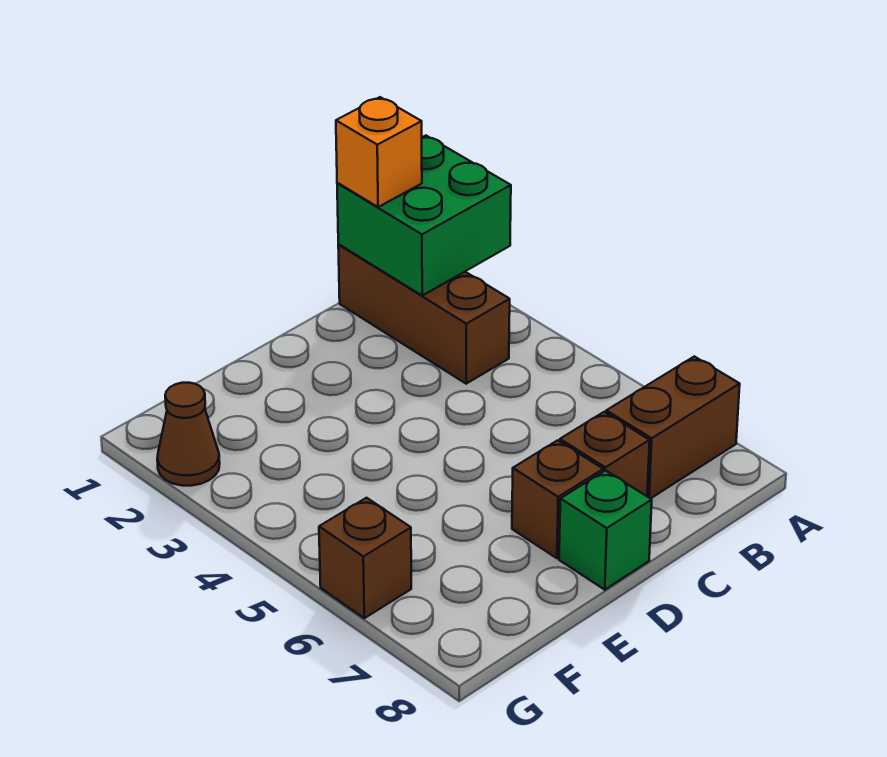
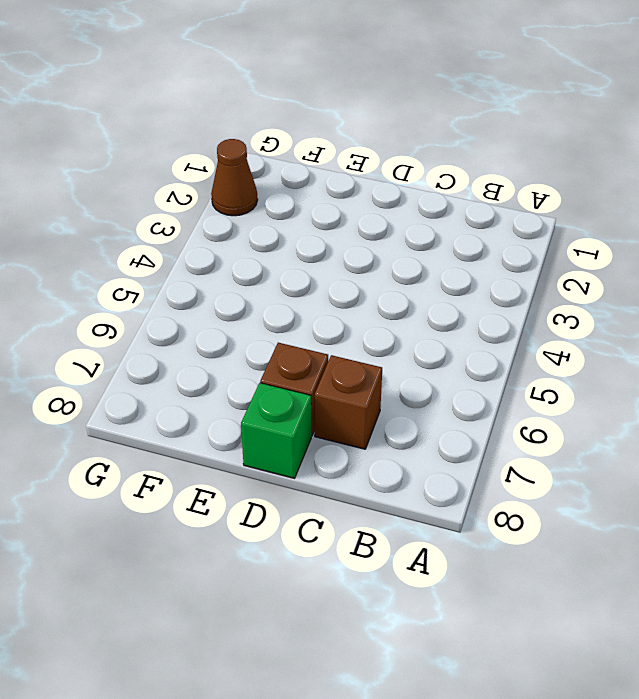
none -> brown 1x2 brick [606,356,740,499]
none -> brown 1x3 brick [338,245,510,384]

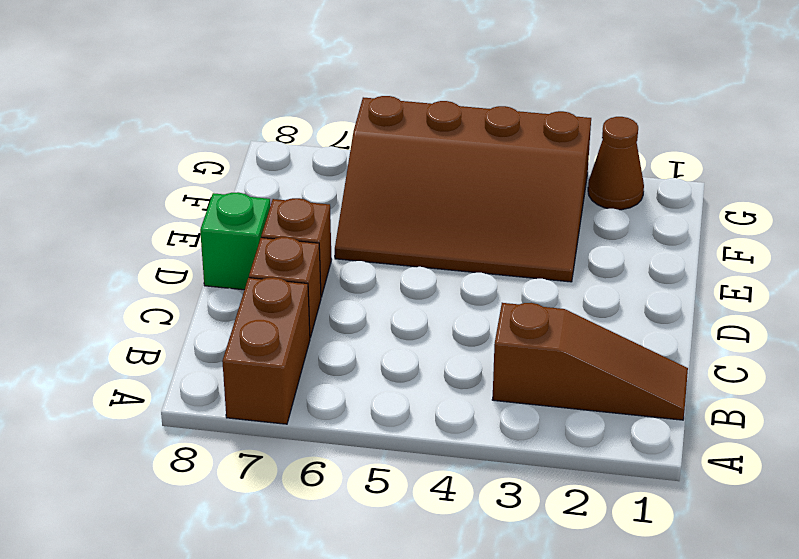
brown 1x3 slope [492,303,688,420] -> brown 1x3 brick [338,245,510,384]
brown 3x4 slope [335,96,591,282] -> brown 1x1 brick [319,498,411,618]
none -> green 2x2 brick [337,136,511,296]
none -> orange 1x1 brick [336,97,422,207]

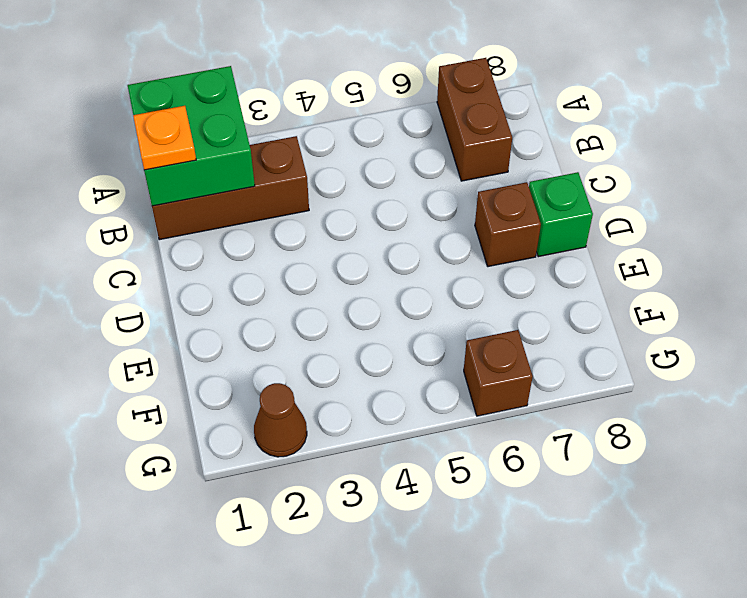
orange 1x1 plate [133,106,196,170] -> orange 1x1 brick [336,97,422,207]
none -> brown 1x1 brick [560,412,650,496]

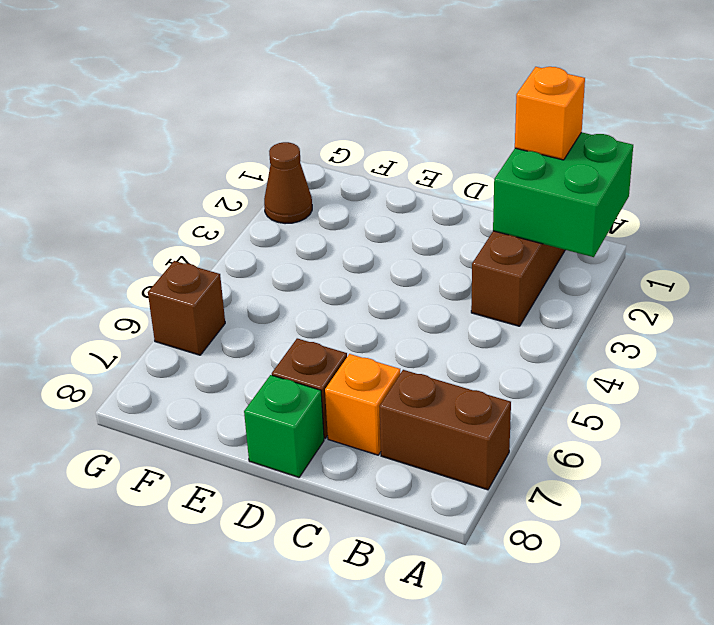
orange 1x1 brick [325,354,400,455] -> brown 1x1 brick [560,412,650,496]

